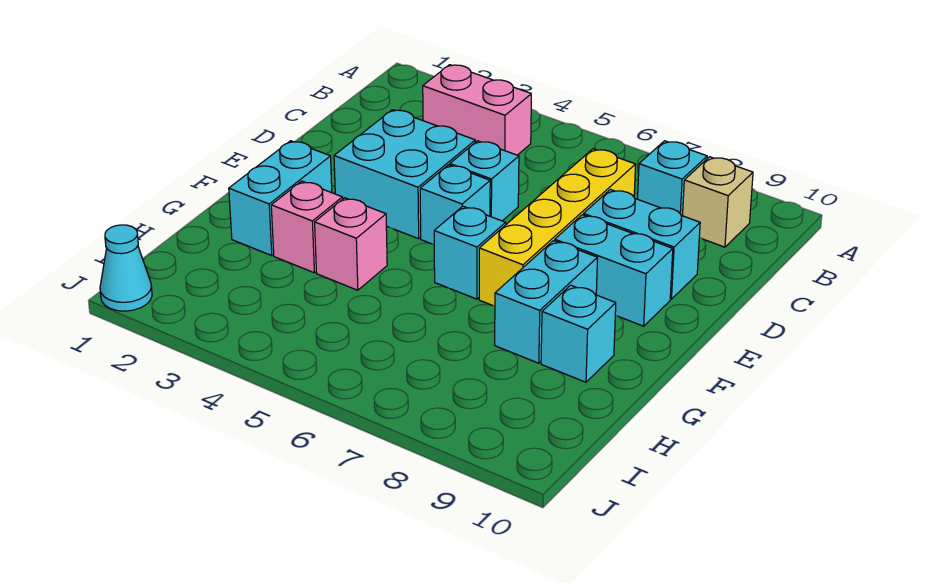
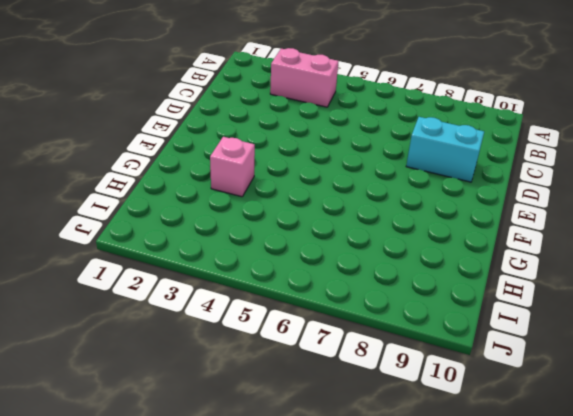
none -> cyan 1x1 brick [638,141,707,216]
none -> tan 1x1 brick [683,157,753,247]
none -> yellow 1x4 brick [479,149,636,306]

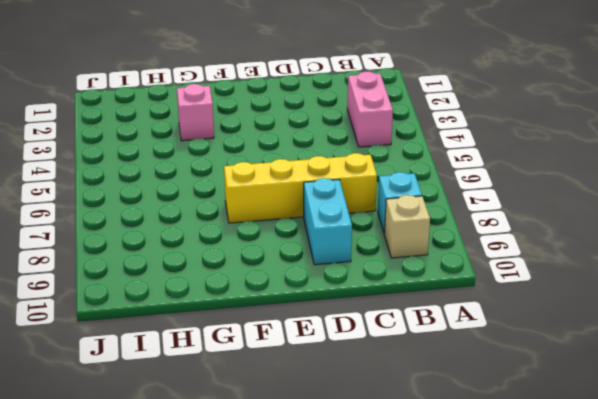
none -> cyan 2x2 brick [334,110,475,239]
none -> cyan 1x1 brick [450,141,519,221]
none -> cyan 1x1 brick [420,165,490,244]

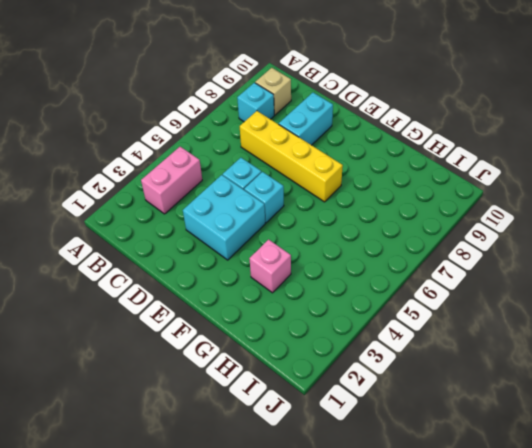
none -> cyan 1x2 brick [555,215,673,326]
none -> cyan 1x2 brick [229,141,332,255]
none -> cyan 1x1 brick [434,206,506,299]

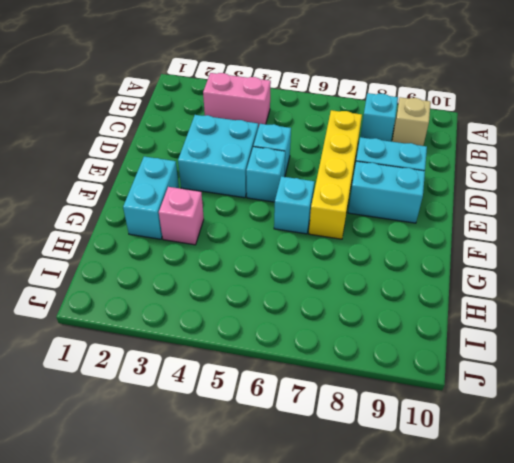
none -> cyan 1x2 brick [495,241,597,363]
none -> pink 1x1 brick [315,198,387,290]
none -> cyan 1x1 brick [541,285,616,382]

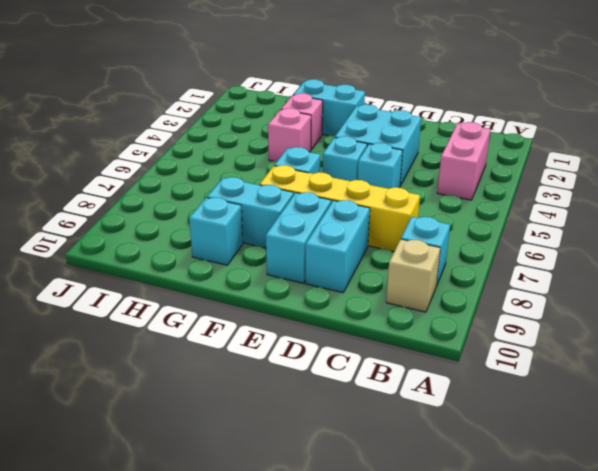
none -> cyan 1x1 cone [100,225,152,311]

